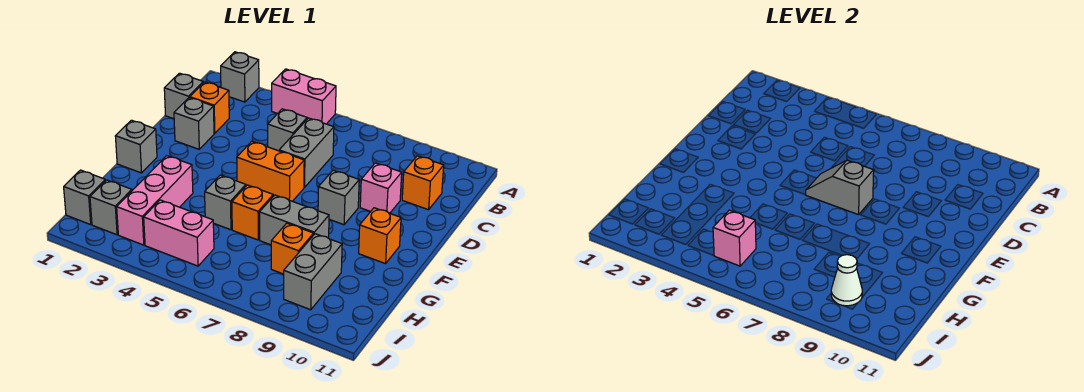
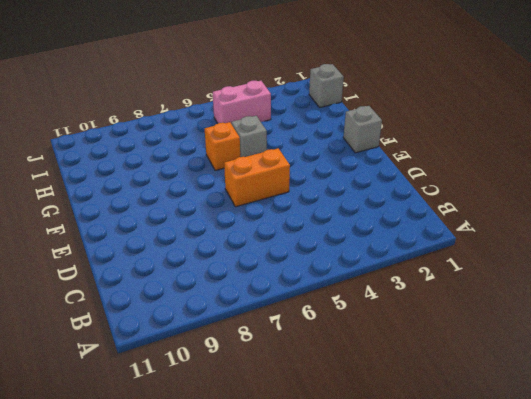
none -> grey 1x1 brick [221,52,259,102]
none -> pink 1x2 brick [272,69,336,124]
none -> grey 1x1 brick [164,73,203,119]

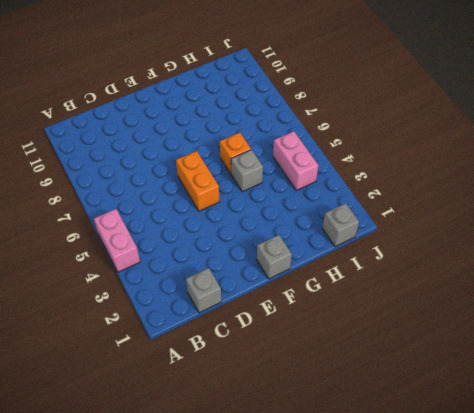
none -> grey 1x1 brick [221,52,259,102]
none -> orange 1x1 brick [190,82,229,133]
none -> grey 1x1 brick [268,109,307,151]

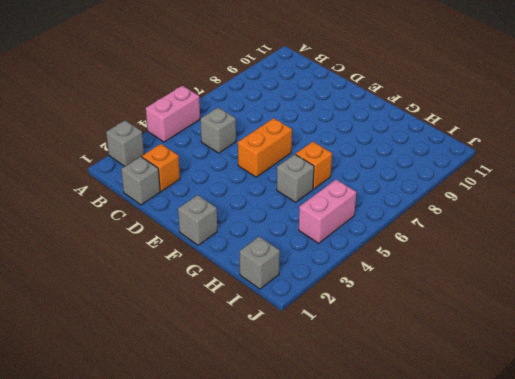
none -> grey 1x2 brick [279,118,334,188]
none -> orange 1x1 brick [402,156,444,210]
none -> grey 1x1 brick [174,97,214,149]

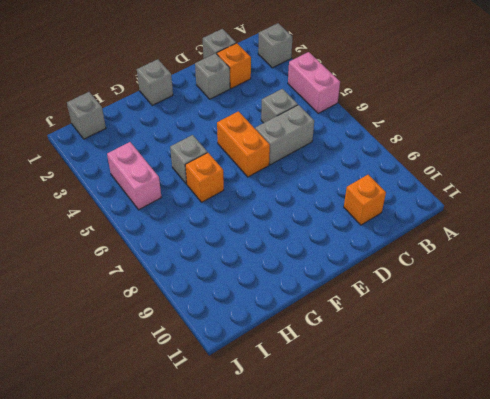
none -> pink 1x1 brick [360,163,402,213]
none -> grey 1x1 brick [318,170,359,225]
none -> orange 1x1 brick [359,208,401,264]

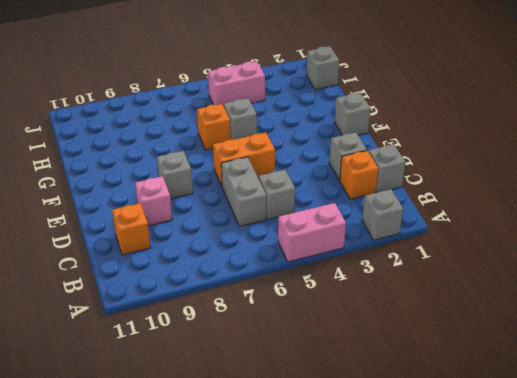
none -> orange 1x1 brick [359,208,401,264]
none -> pink 1x3 brick [117,156,193,245]
none -> grey 1x2 brick [259,195,329,245]

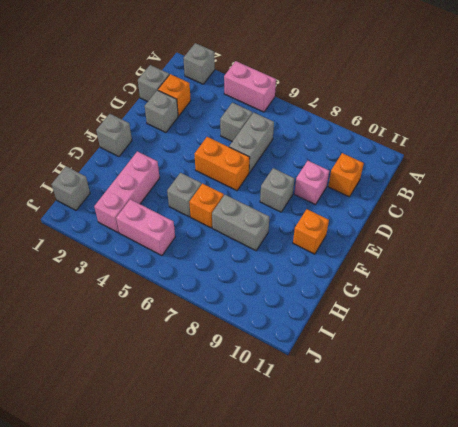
none -> orange 1x1 brick [271,223,314,274]
none -> grey 1x2 brick [284,234,342,310]
none -> grey 1x1 brick [90,180,132,235]

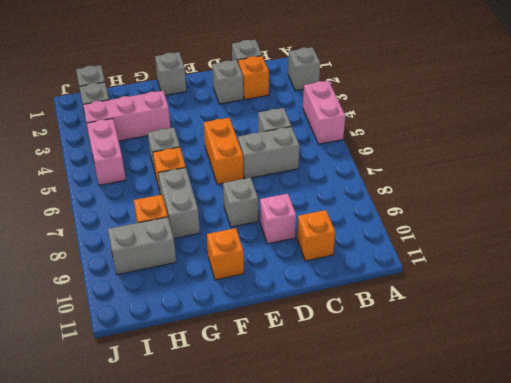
none -> grey 1x2 slope [806,160,874,215]
none -> pink 1x1 brick [713,210,756,266]
none -> white 1x1 cone [831,255,862,306]

